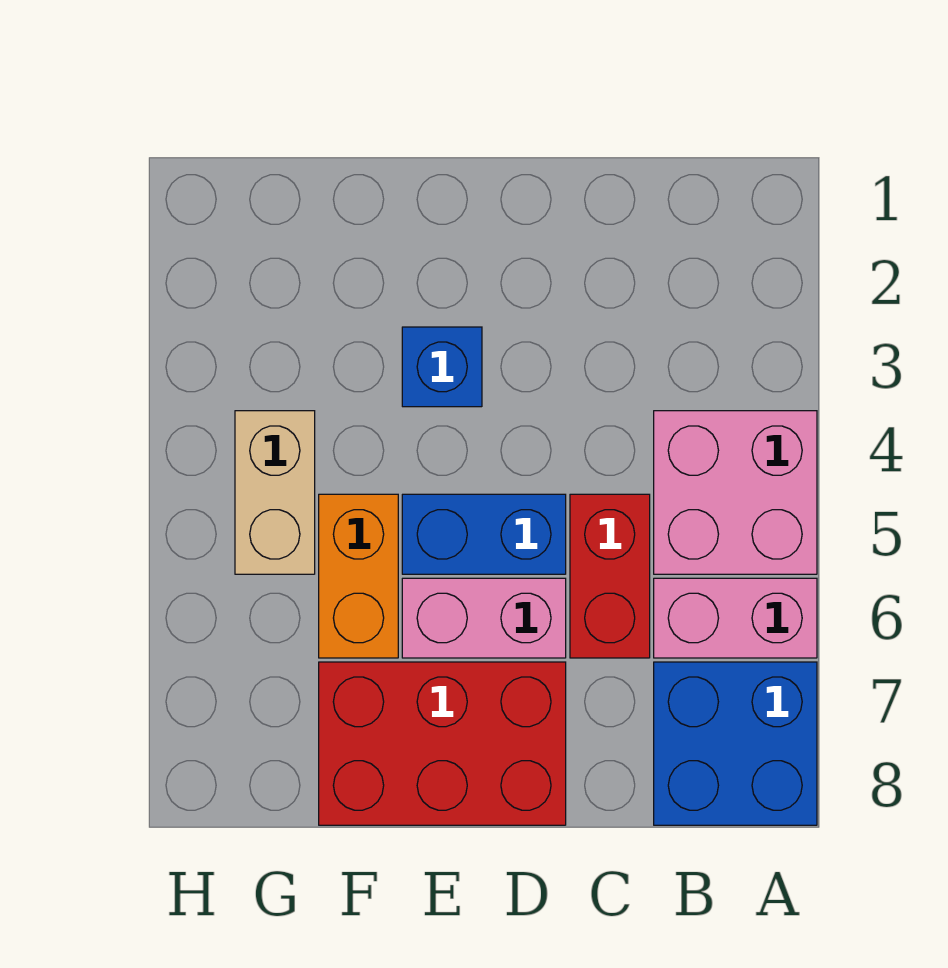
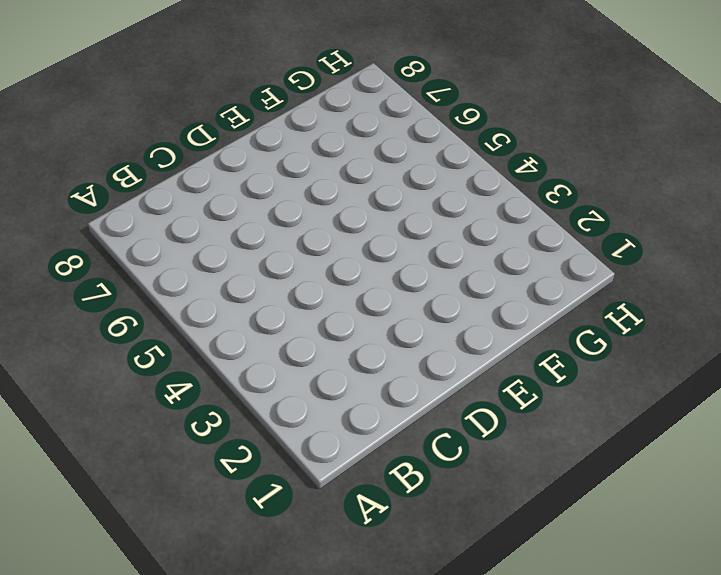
none -> pink 2x2 brick [654,411,817,574]
none -> pink 1x2 brick [654,578,817,658]

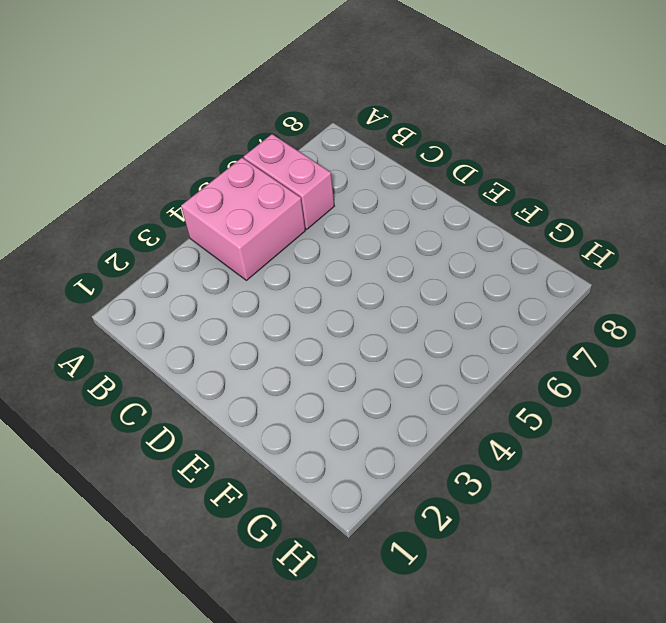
none -> blue 2x2 brick [654,662,817,825]
none -> red 1x2 brick [570,494,650,658]

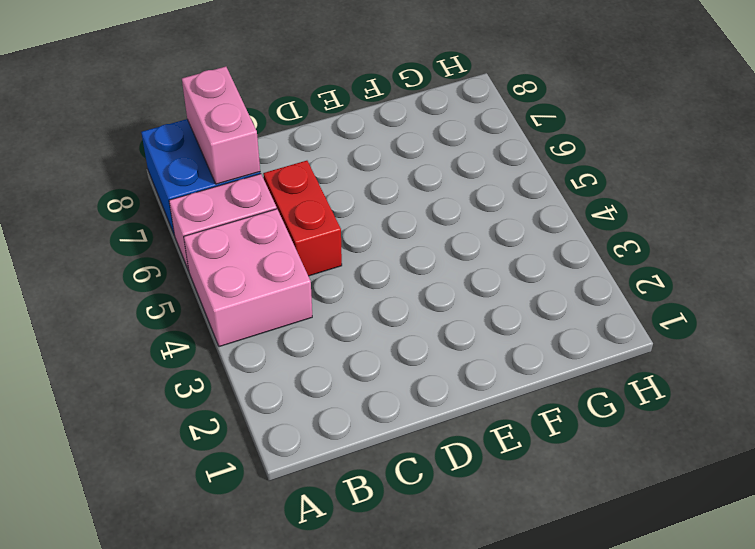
pink 1x2 brick [182,67,260,184] -> pink 1x2 brick turned to [402,578,566,658]
none -> blue 1x2 brick [402,494,566,574]
none -> red 2x3 brick [319,662,566,825]

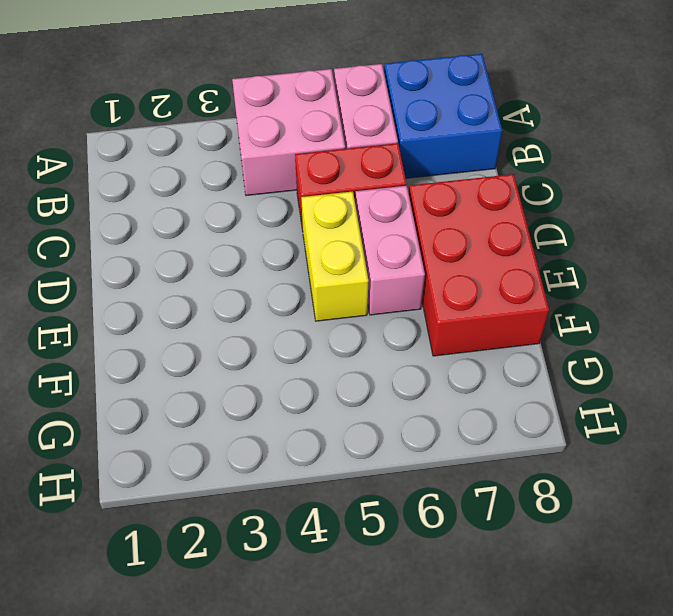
yellow 1x2 brick [301,191,369,321] -> blue 1x2 brick [402,494,566,574]
none -> blue 1x1 brick [402,327,482,407]
none -> orange 1x2 brick [319,494,398,658]

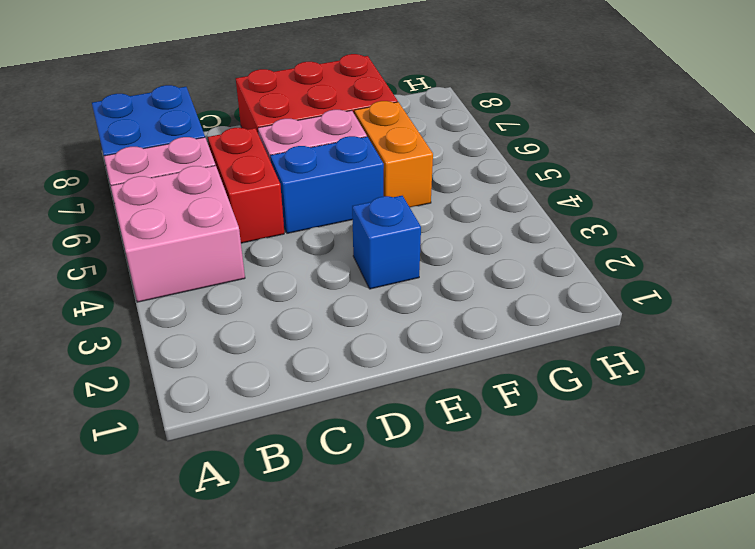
none -> tan 1x2 brick [235,411,315,574]

